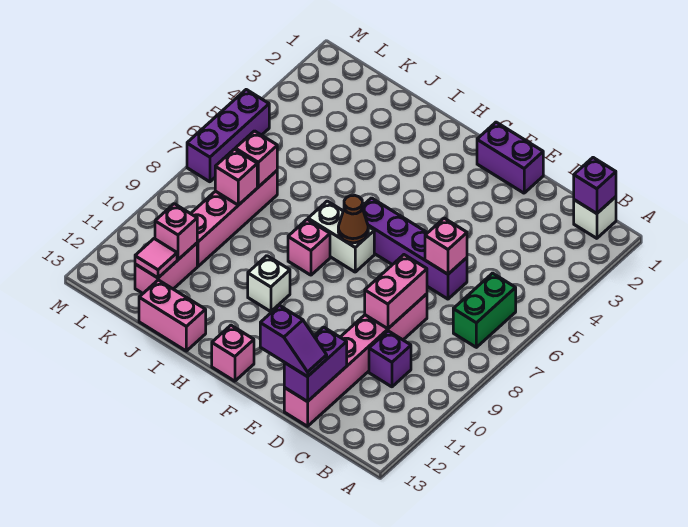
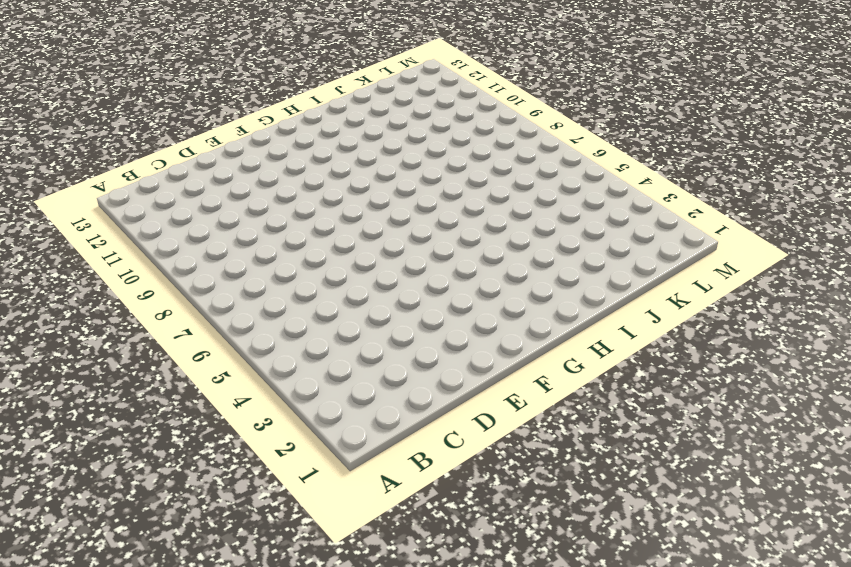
none -> white 1x1 brick [574,197,616,238]
none -> green 1x2 brick [453,273,516,347]
none -> purple 1x1 brick [369,331,411,387]

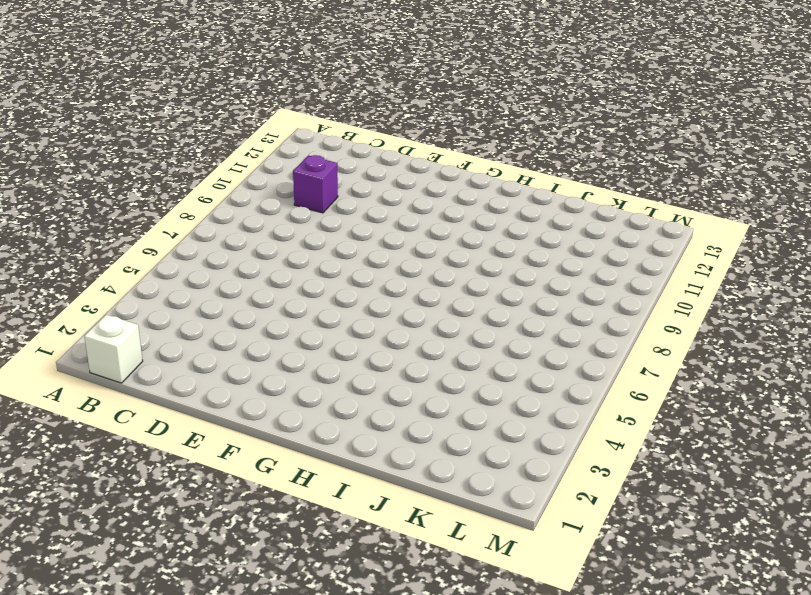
none -> green 1x2 brick [453,273,516,347]
none -> purple 1x4 brick [363,198,467,299]
none -> pink 1x6 brick [284,294,427,426]

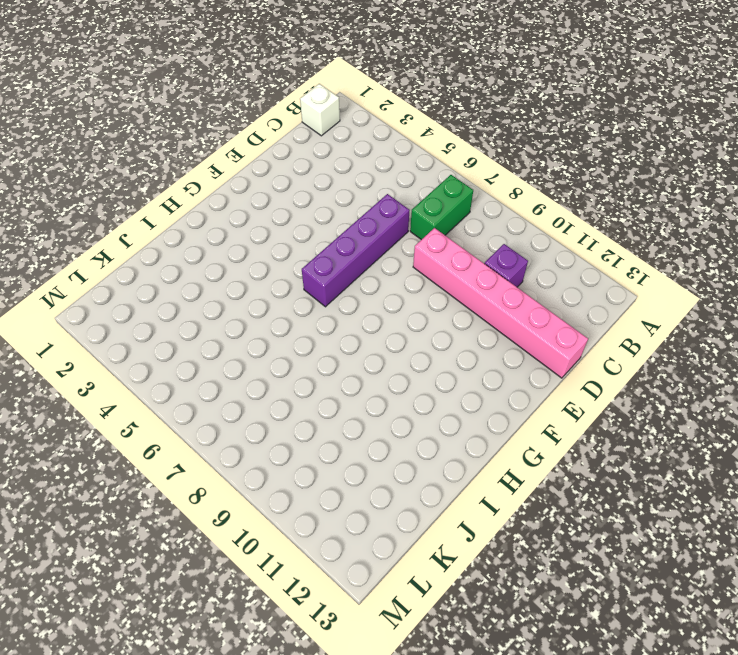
green 1x2 brick [410,175,473,240] -> green 1x2 brick turned to [453,273,516,347]
none -> purple 1x2 brick [477,122,543,193]
none -> white 1x2 brick [308,201,374,272]
none -> pink 1x1 brick [212,325,254,381]

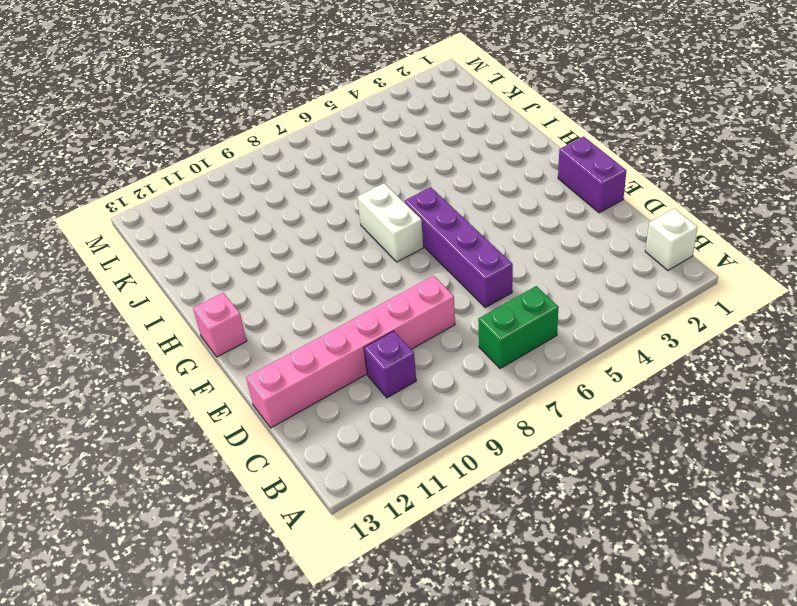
none -> pink 1x1 brick [288,219,330,275]
none -> white 1x1 brick [248,256,290,312]
none -> pink 1x2 brick [139,280,206,351]

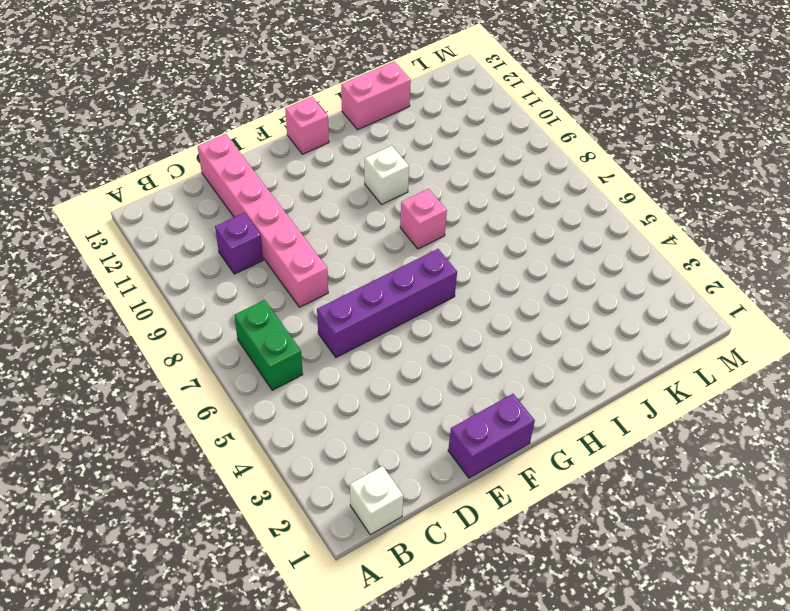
none -> white 1x2 brick [308,201,374,272]
none -> pink 1x4 brick [191,171,277,266]
none -> pink 1x2 brick [135,243,197,293]

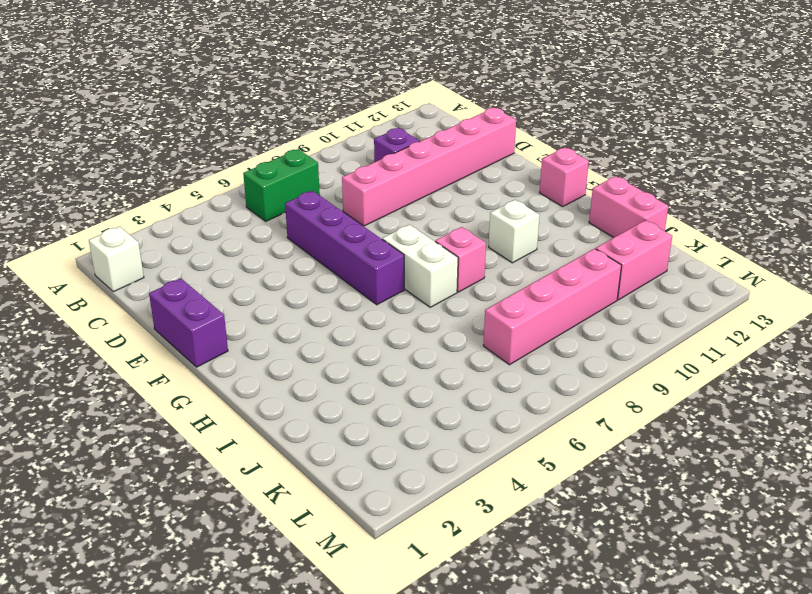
none -> purple 1x3 brick [187,90,269,182]
none -> purple 1x1 brick [574,158,616,214]
none -> pink 1x1 brick [425,218,467,274]

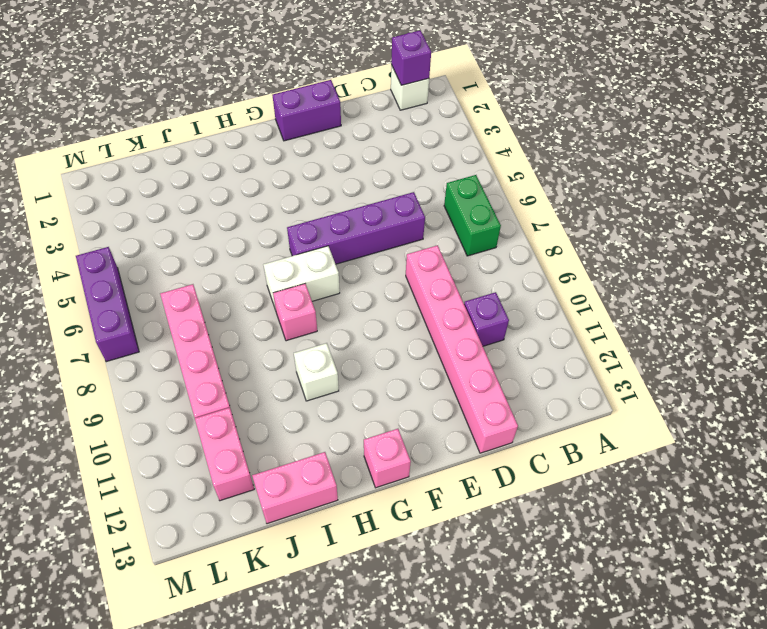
none -> pink 1x1 brick [425,218,467,274]
none -> pink 1x2 brick [365,255,427,329]
none -> purple 1x2 brick [284,327,347,402]

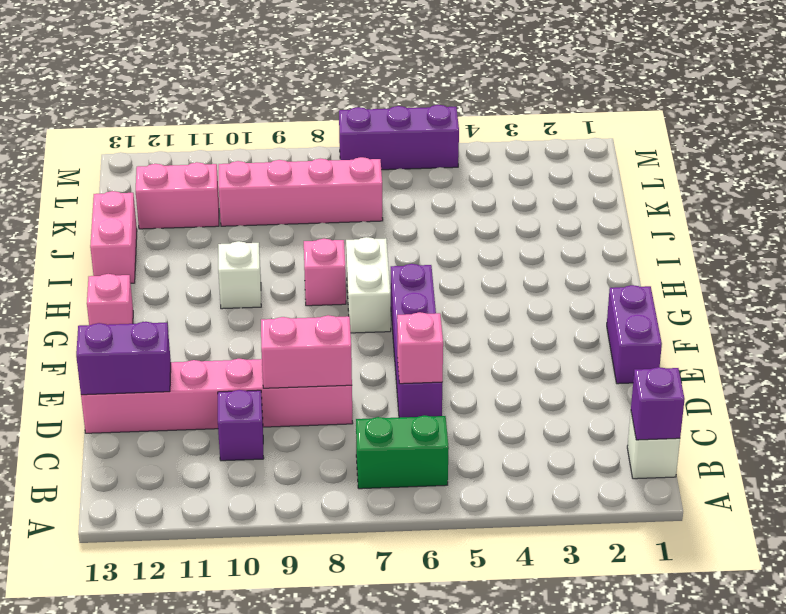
none -> brown 1x1 cone [338,195,368,243]
none -> pink 1x1 brick [235,131,277,187]
none -> pink 1x1 brick [215,149,257,205]

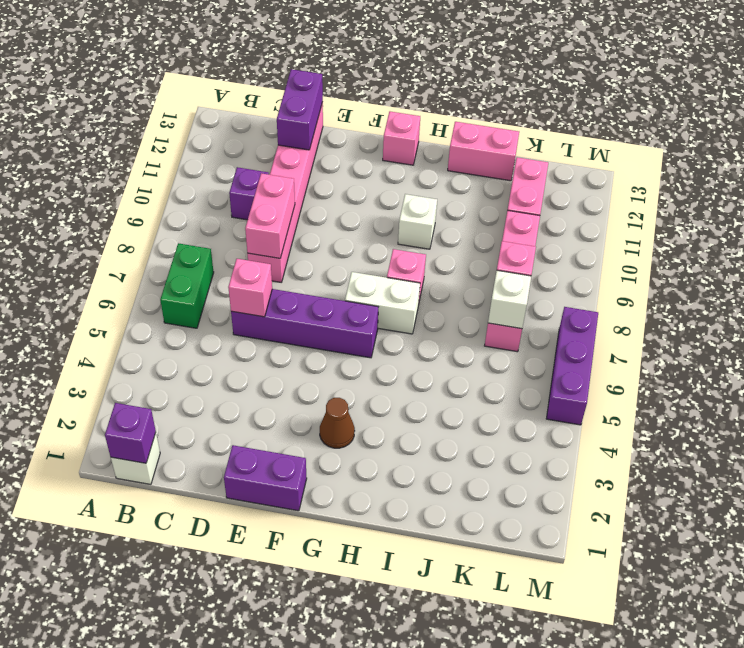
brown 1x1 cone [320,398,355,448] -> brown 1x1 cone moved to [338,195,368,243]
white 1x1 brick [488,270,531,329] -> pink 1x1 brick [235,131,277,187]
none -> pink 1x1 brick [155,204,197,260]
none -> pink 1x1 tile [135,239,177,278]
none -> purple 1x2 slope [260,305,327,377]

